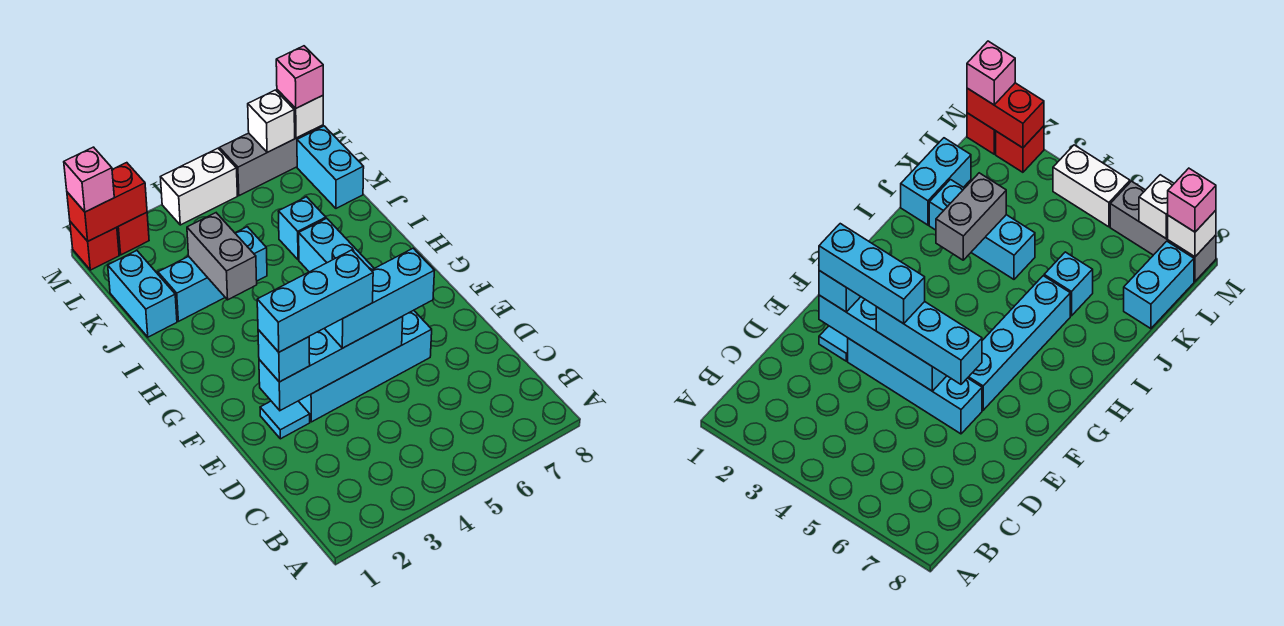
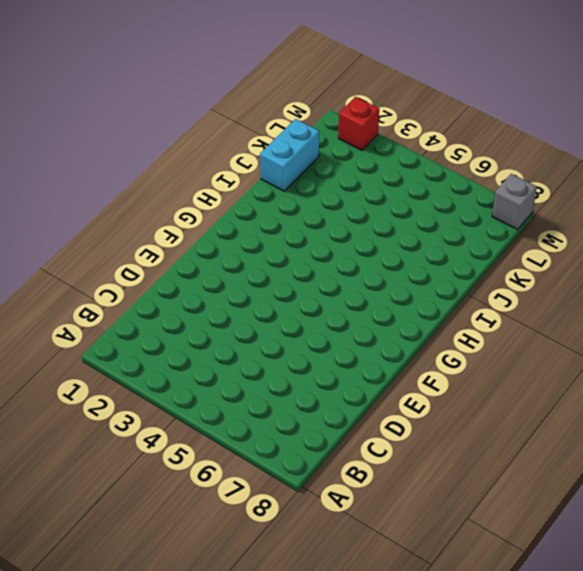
grey 1x1 brick [492,174,537,230] -> grey 1x3 brick [220,125,323,196]
none -> cyan 1x1 tile [260,401,310,439]
none -> cyan 1x4 brick [299,310,432,422]
none -> cyan 1x4 brick [299,218,374,272]

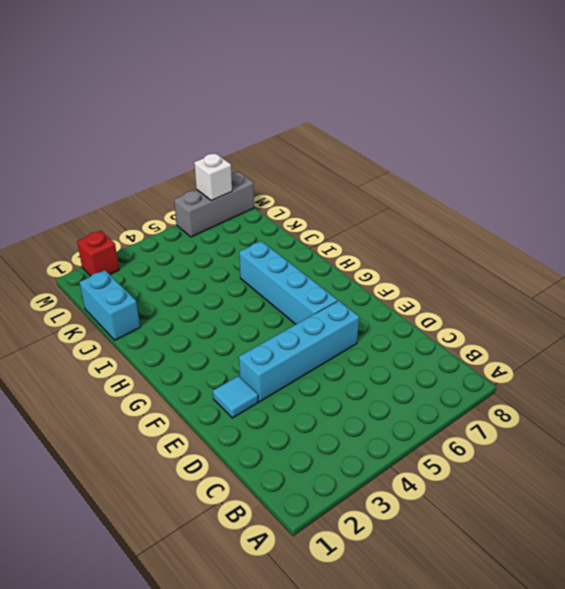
none -> cyan 1x3 brick [158,227,267,321]
none -> cyan 1x1 brick [278,197,326,260]
none -> cyan 1x2 brick [297,126,364,208]

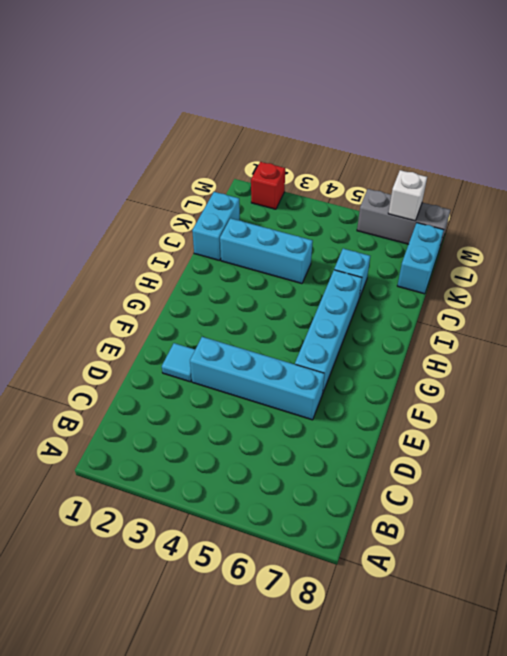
none -> red 1x1 brick [70,222,119,270]
none -> white 1x2 brick [161,148,237,225]
none -> cyan 1x4 brick [259,316,403,411]

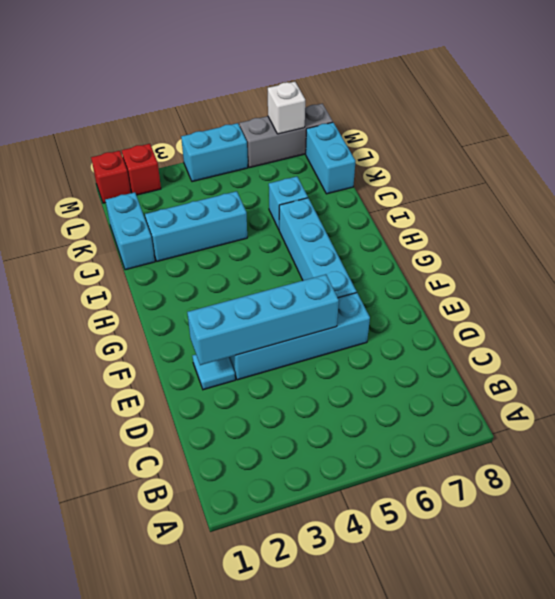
cyan 1x2 brick [181,123,248,182] -> white 1x2 brick [161,148,237,225]
none -> grey 1x2 brick [187,213,257,300]
none -> red 1x2 brick [67,163,147,241]
none -> white 1x1 brick [277,90,323,138]

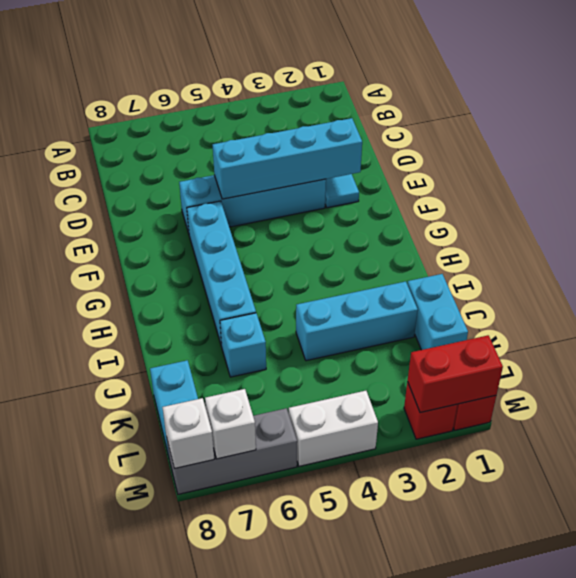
none -> grey 1x2 brick [187,213,257,300]
none -> cyan 1x1 brick [258,330,310,382]
none -> cyan 1x3 brick [324,248,434,348]

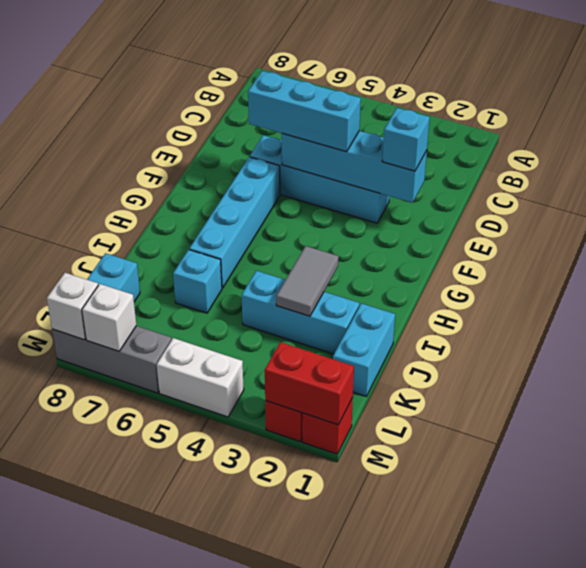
grey 1x2 tile [276,246,339,316] -> grey 1x2 brick [187,213,257,300]
none -> cyan 1x1 tile [260,401,310,439]
none -> pink 1x1 brick [64,147,114,212]
none -> pink 1x1 brick [276,46,323,108]

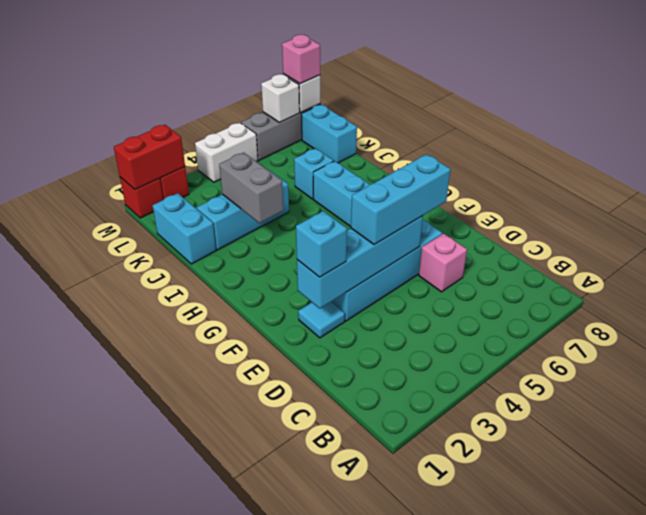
pink 1x1 brick [419,234,467,292] -> pink 1x1 brick moved to [64,147,114,212]
none -> cyan 1x3 brick [257,250,373,352]

